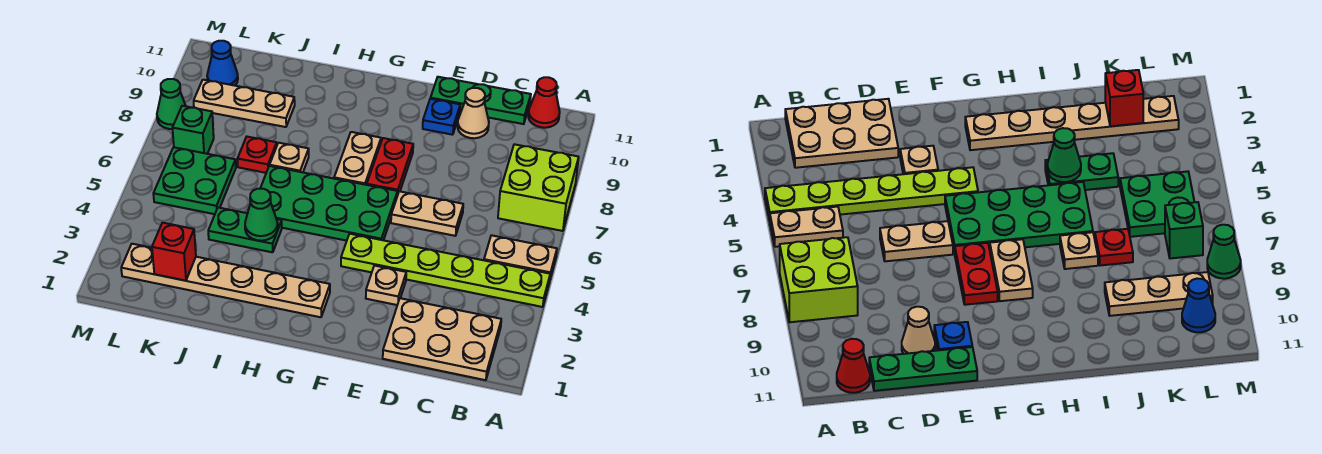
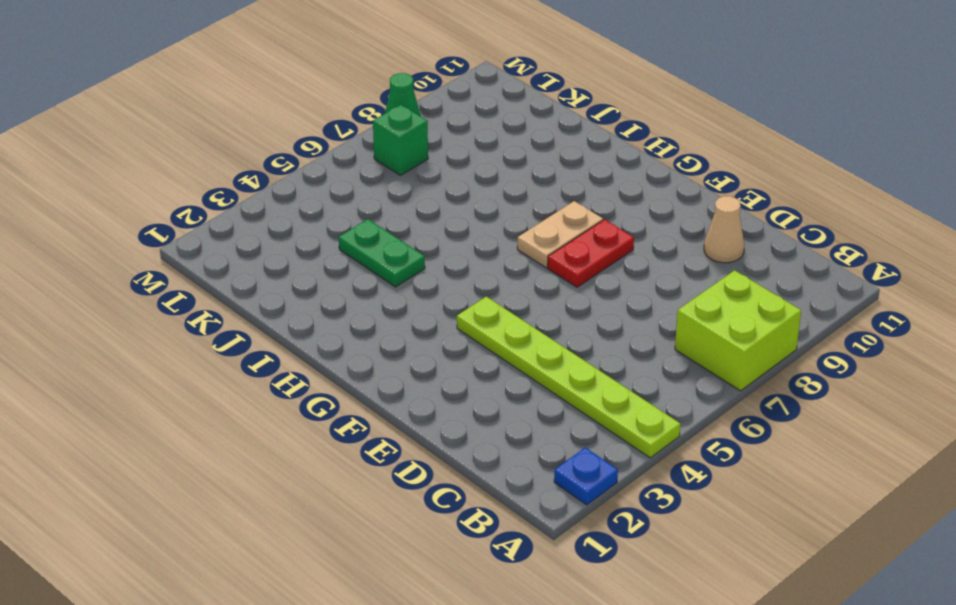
blue 1x1 plate [554,447,618,505] -> blue 1x1 plate moved to [423,99,460,135]
none -> tan 1x2 plate [484,235,557,278]
none -> tan 2x3 plate [383,298,501,380]
none -> red 1x1 cone [528,77,560,128]

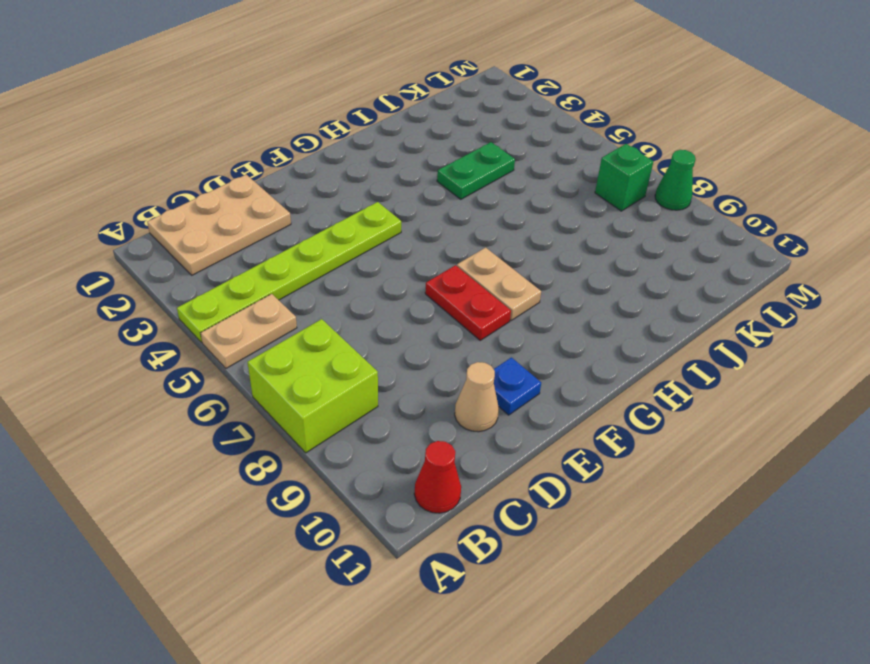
none -> green 1x3 plate [430,77,531,124]
none -> tan 1x2 plate [391,191,463,236]
none -> tan 1x1 plate [366,266,406,305]

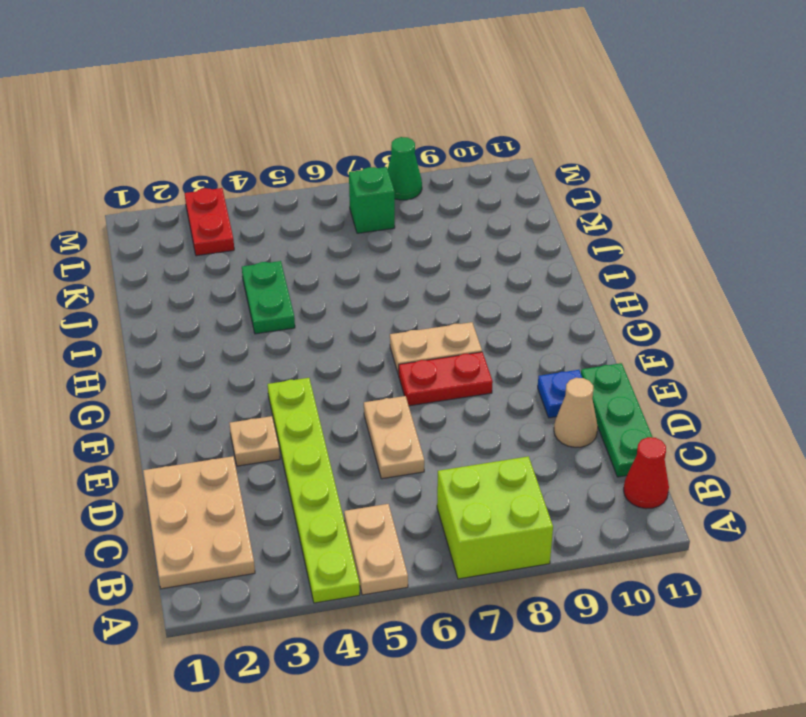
red 1x2 plate [185,188,234,256] -> none
none -> green 2x4 plate [260,166,397,241]
none -> tan 1x6 plate [121,244,330,317]
none -> tan 1x1 plate [270,143,309,172]

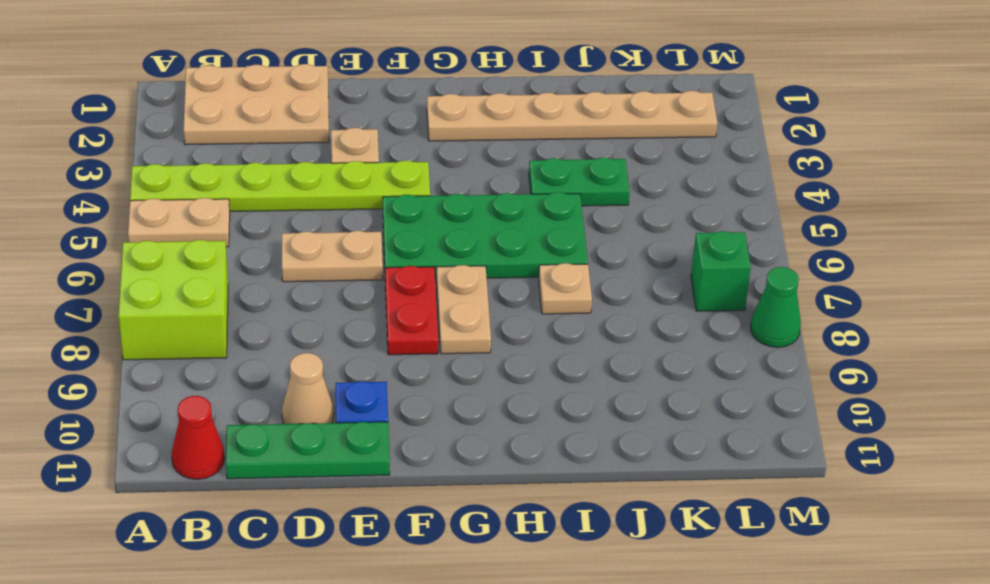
none -> red 1x1 plate [238,137,277,173]
none -> tan 1x3 plate [194,80,295,127]
none -> green 2x2 plate [153,147,236,214]

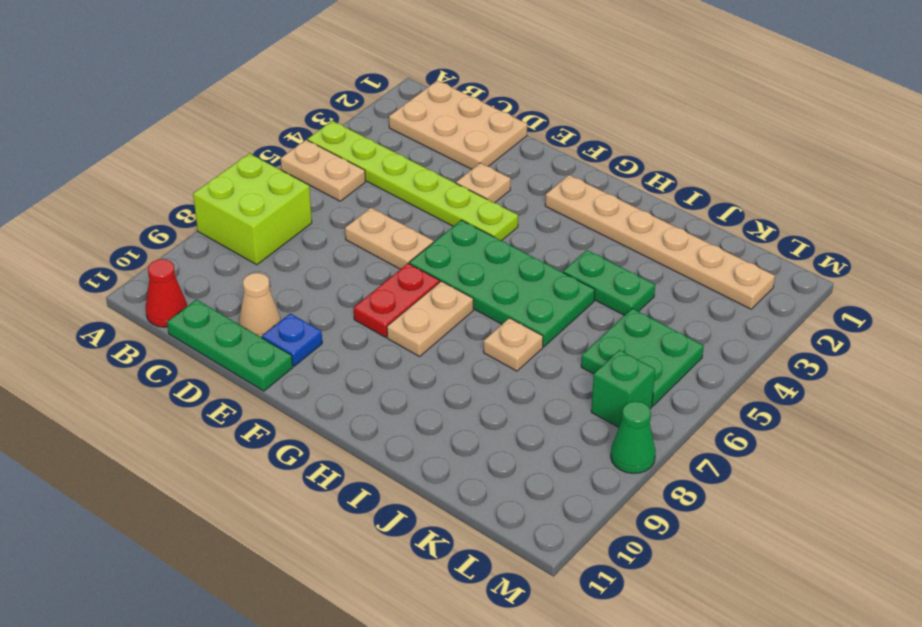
none -> red 1x1 plate [238,137,277,173]
none -> tan 1x3 plate [194,80,295,127]
none -> blue 1x1 cone [207,41,238,86]

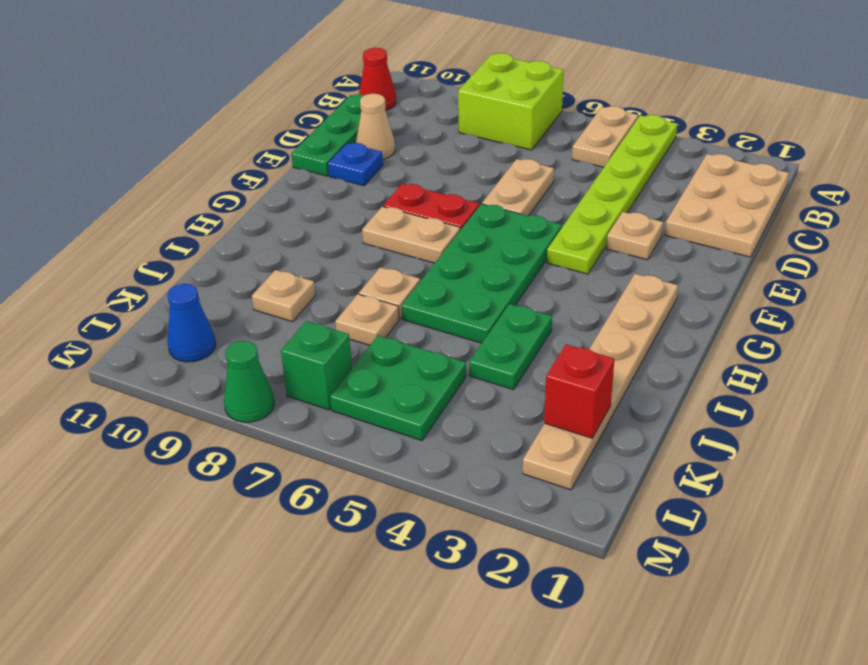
tan 1x1 plate [335,294,399,345] -> red 1x1 plate [238,137,277,173]
tan 1x1 plate [252,270,315,322] -> tan 1x3 plate [194,80,295,127]
none -> green 1x1 cone [245,189,278,241]

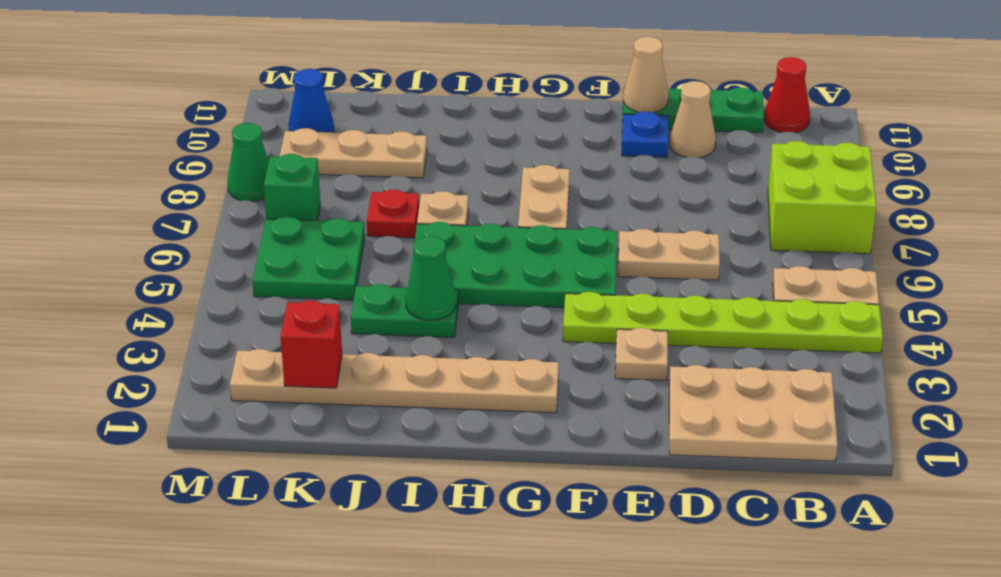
tan 1x1 cone [623,37,669,113] -> none
none -> red 1x2 plate [367,138,413,196]

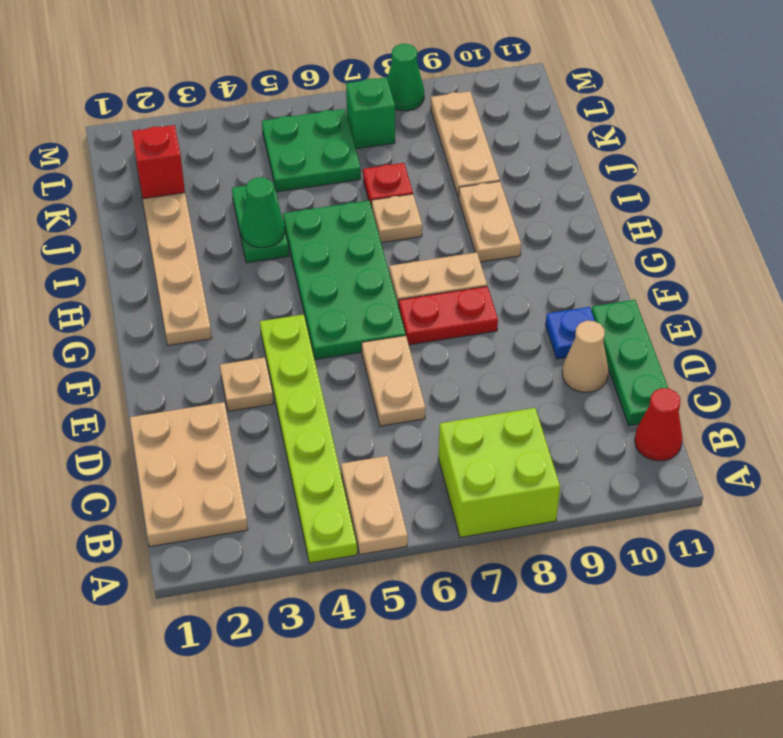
tan 1x2 plate [458,181,521,262] -> none
none -> blue 1x1 cone [207,41,238,86]

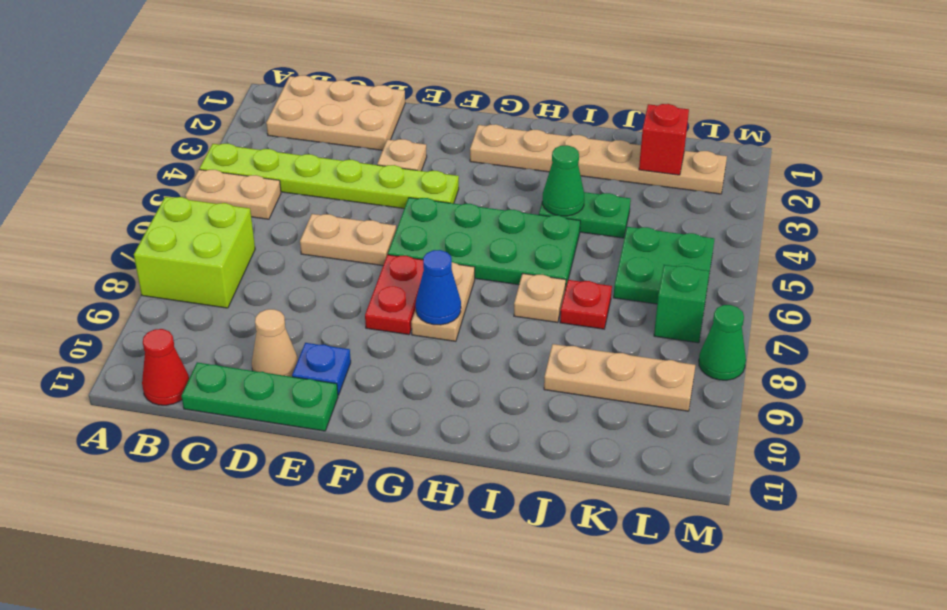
blue 1x1 cone [416,250,461,325] -> blue 1x1 cone moved to [207,41,238,86]

